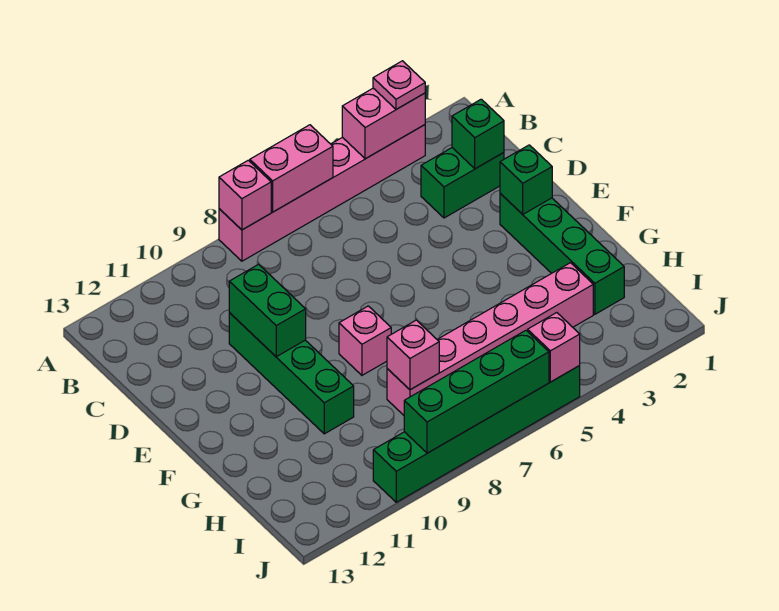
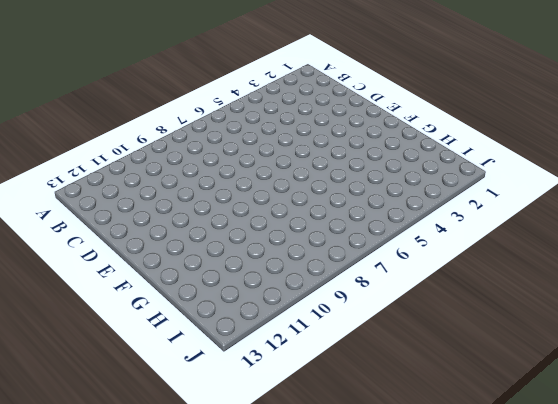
none -> pink 1x6 brick [219,125,425,261]
none -> green 1x2 brick [421,148,504,218]
none -> green 1x4 brick [229,313,354,434]

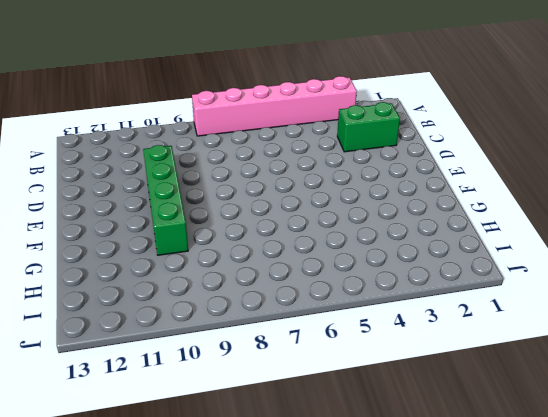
none -> green 1x4 brick [500,193,624,314]
none -> pink 1x1 brick [339,306,391,375]
none -> pink 1x6 brick [387,263,593,415]

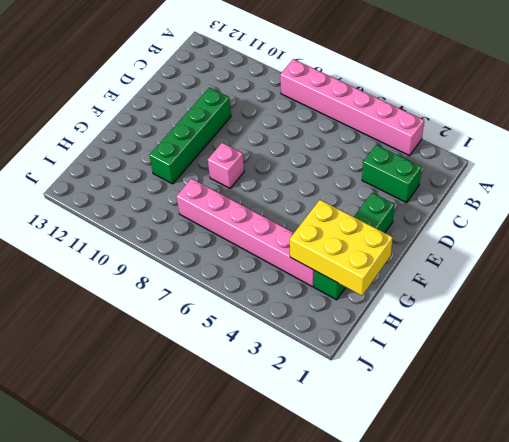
yellow 2x3 brick [290,200,393,296] -> none
none -> green 1x6 brick [373,366,580,502]
none -> pink 1x2 brick [342,88,425,159]
none -> pink 1x2 brick [250,125,333,212]

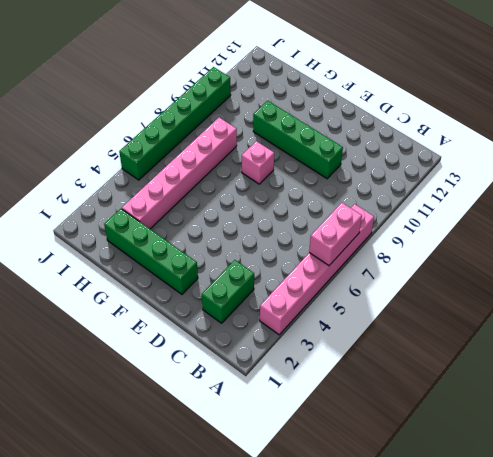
none -> pink 1x2 brick [342,88,425,159]
none -> pink 1x1 brick [219,160,271,230]
none -> green 1x1 brick [452,99,504,169]

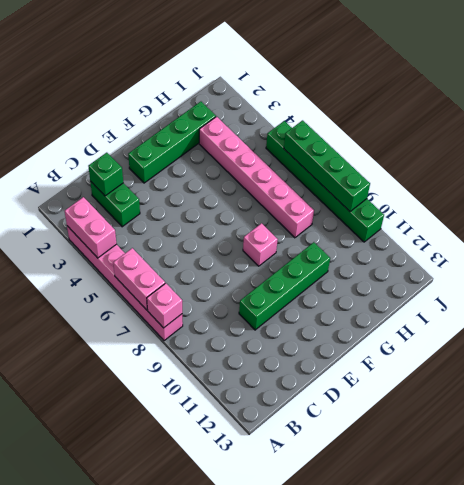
none -> green 1x2 brick [229,264,306,357]
none -> green 1x1 brick [500,145,552,214]
none -> pink 1x1 brick [387,320,439,390]

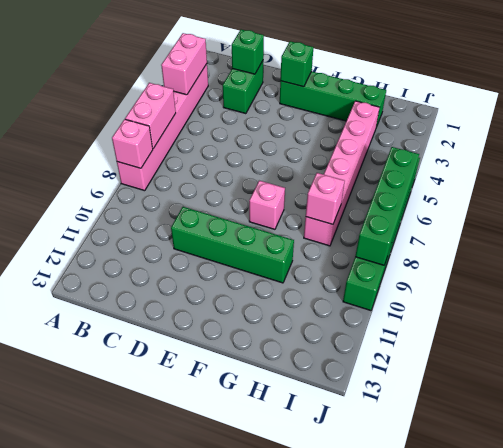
none -> green 1x2 brick [229,264,306,357]
none -> pink 1x1 brick [528,313,580,382]
none -> pink 1x1 plate [373,61,425,109]

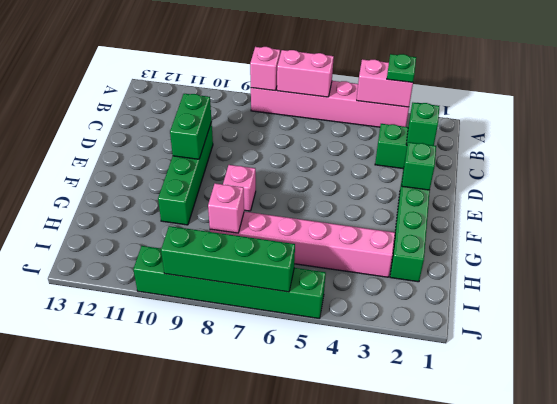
green 1x1 plate [387,54,416,82] -> pink 1x1 plate [373,61,425,109]
none -> pink 1x1 brick [528,313,580,382]

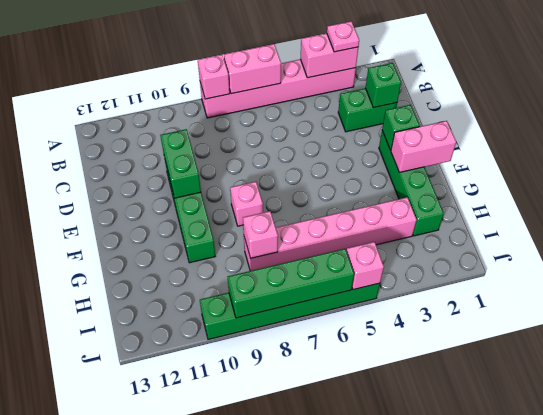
pink 1x2 brick [391,121,456,172] -> none

